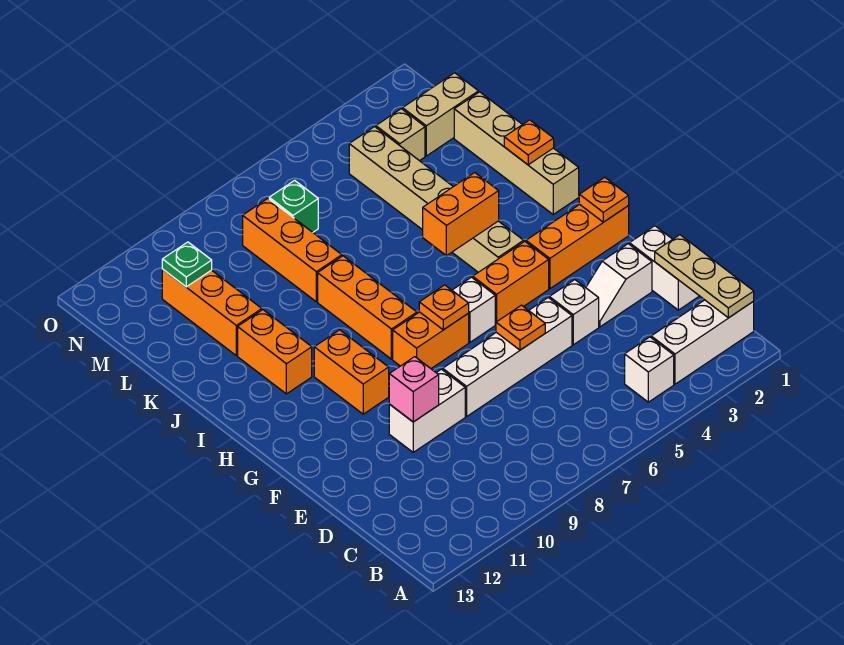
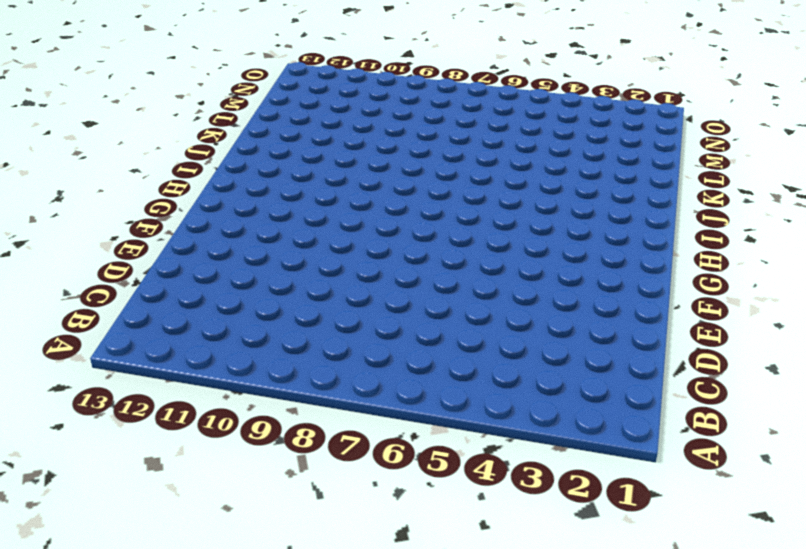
none -> white 1x3 brick [651,300,754,384]
none -> white 1x1 brick [625,337,674,402]
none -> white 1x2 brick [629,226,699,310]

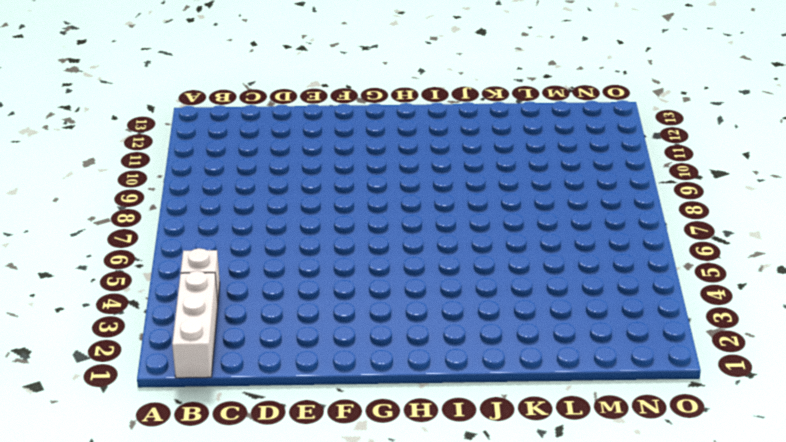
none -> white 1x2 brick [629,226,699,310]
none -> white 1x2 slope [586,244,652,327]
none -> white 1x1 brick [549,280,599,345]

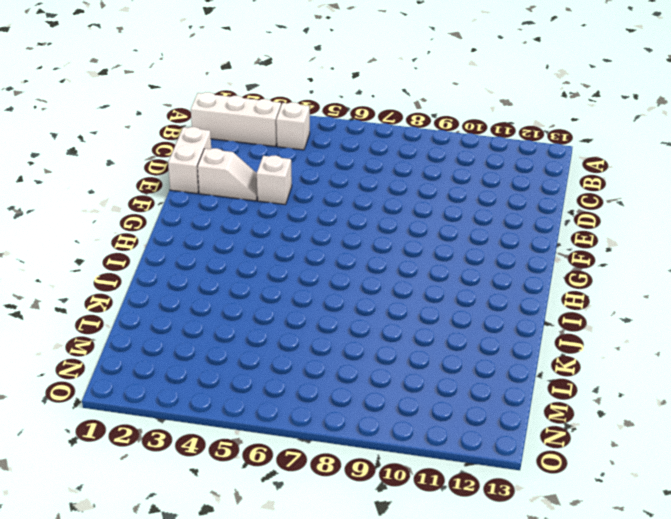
none -> white 1x4 brick [443,298,572,416]
none -> white 1x2 brick [389,369,465,452]
none -> orange 1x3 brick [526,204,629,289]

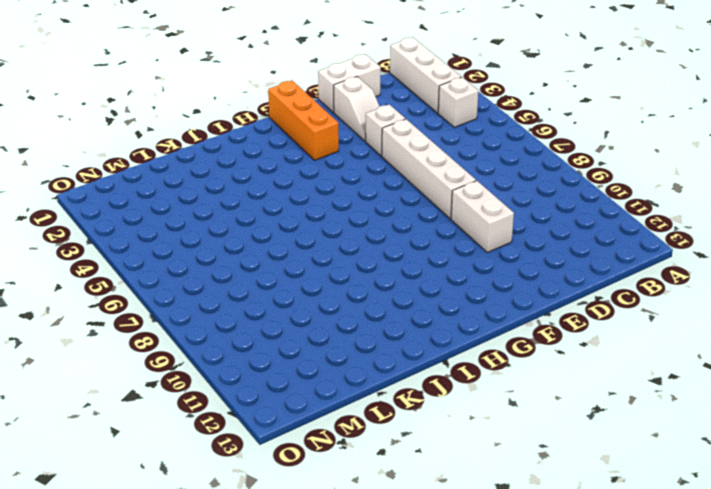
none -> orange 1x2 brick [473,241,549,324]
none -> white 1x1 brick [452,277,495,342]
none -> orange 1x2 brick [393,312,469,368]

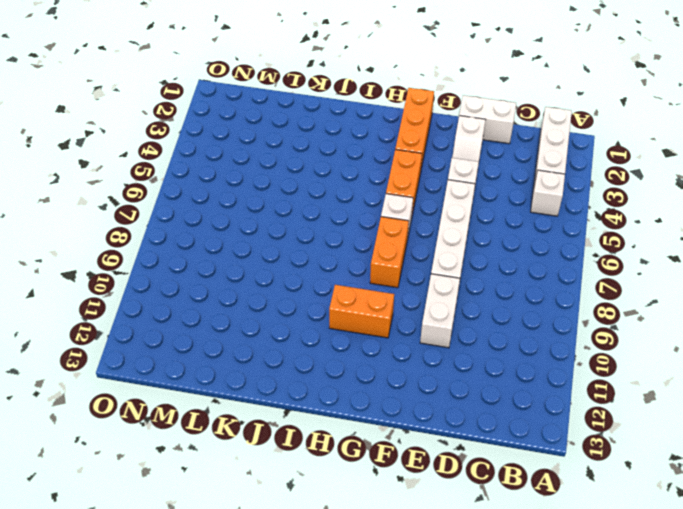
none -> tan 1x6 brick [349,127,524,272]
none -> orange 1x3 brick [318,256,417,359]
none -> tan 1x4 brick [454,92,579,214]

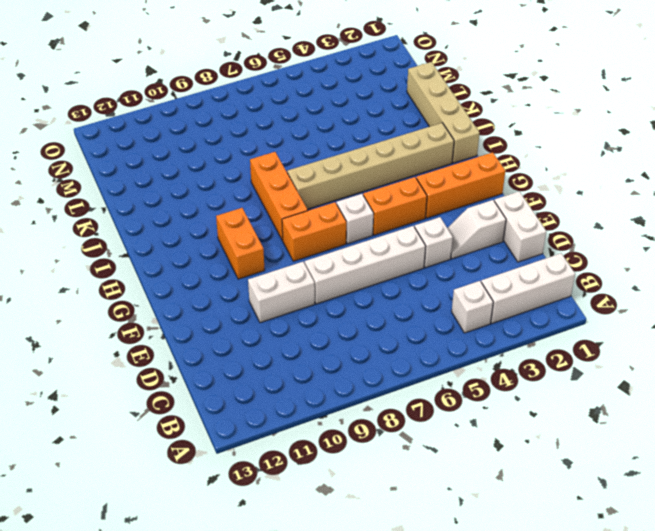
tan 1x6 brick [287,123,454,209] -> tan 1x6 brick turned to [349,127,524,272]
none -> orange 1x2 brick [238,310,312,394]
none -> orange 1x3 brick [243,199,342,302]
none -> orange 1x3 brick [162,269,262,356]

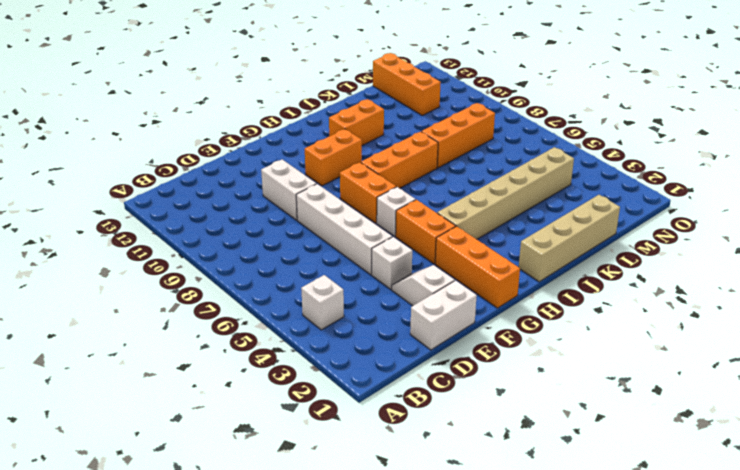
orange 1x3 brick [373,53,441,115] -> orange 1x3 brick turned to [162,269,262,356]
none -> white 1x3 brick [651,300,754,384]
none -> tan 1x2 brick [403,73,478,156]
none -> tan 1x1 brick [376,109,425,161]

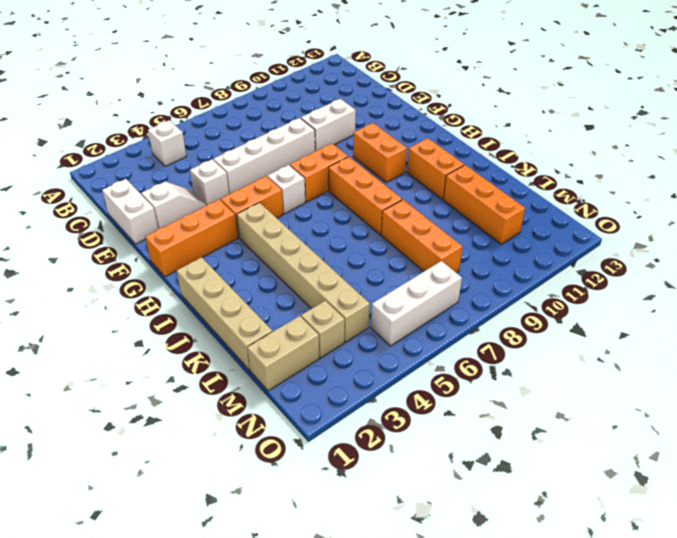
white 1x3 brick [371,261,462,346] -> white 1x3 brick moved to [651,300,754,384]
none -> green 1x1 brick [269,180,318,232]
none -> tan 1x3 plate [655,235,754,318]
none -> orange 1x1 plate [496,305,545,350]

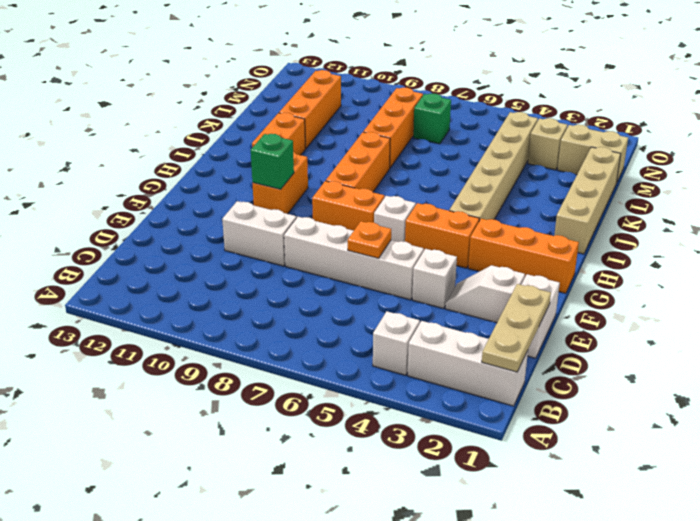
green 1x1 brick [251,134,294,189] -> none
none -> pink 1x1 brick [389,357,439,422]
none -> orange 1x1 plate [579,177,629,222]
none -> orange 1x1 plate [419,285,469,330]

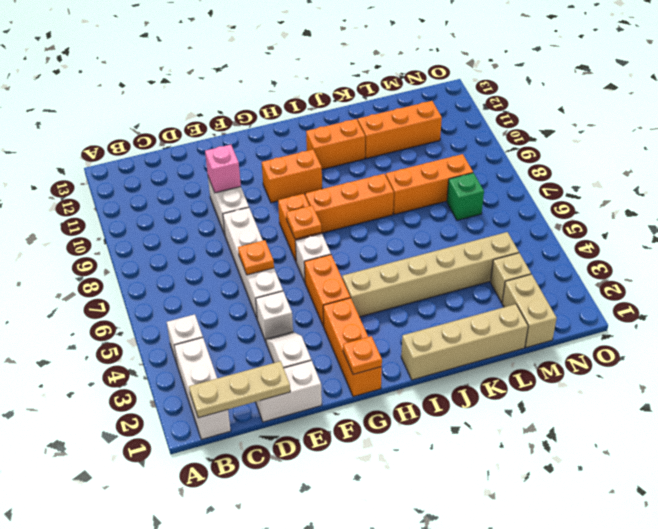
none -> orange 1x2 brick [423,173,499,256]
none -> orange 1x1 plate [504,120,554,165]
none -> green 1x1 plate [162,242,212,287]

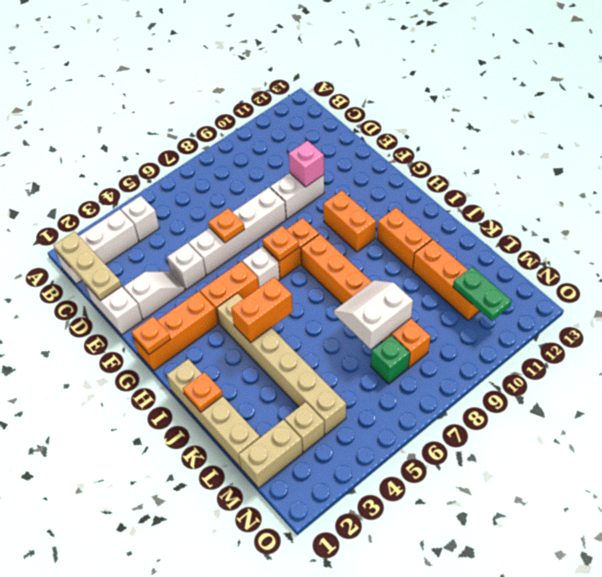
white 2x2 slope [334,280,413,349] -> none
green 1x2 plate [453,267,512,321] -> green 1x1 plate [162,242,212,287]

